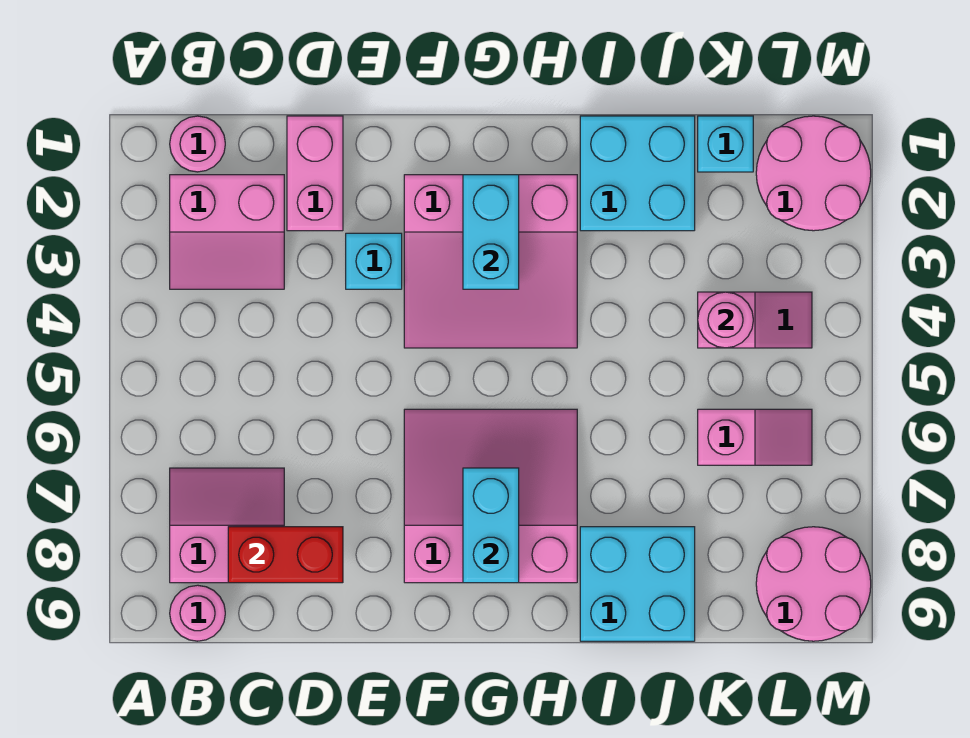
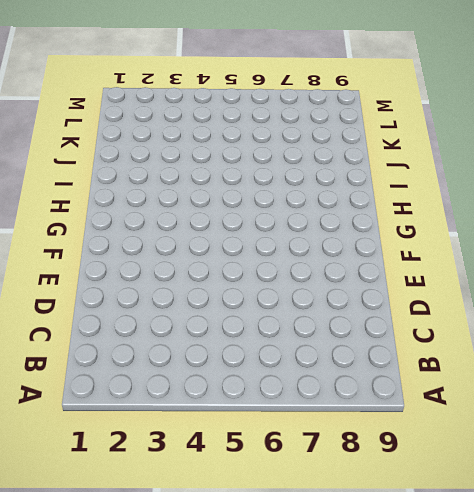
none -> pink 1x1 round brick [170,116,225,172]
none -> pink 2x2 slope [170,175,284,289]
none -> pink 2x2 slope [170,468,284,583]

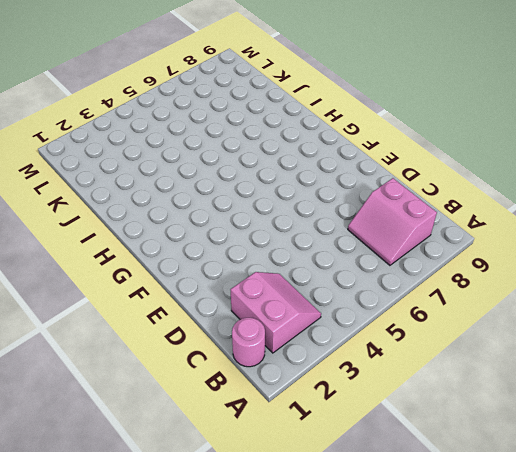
none -> pink 1x1 round brick [170,585,225,641]
none -> pink 1x2 brick [287,116,343,231]
none -> cyan 1x1 brick [346,233,402,289]

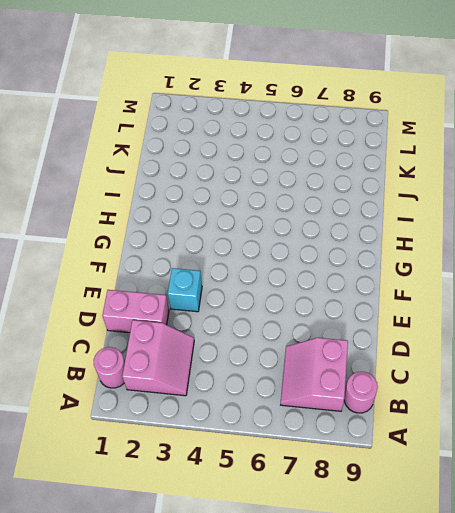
none -> pink 3x3 slope [404,175,577,348]
none -> pink 3x3 slope [404,409,577,583]
none -> cyan 2x2 brick [580,116,695,231]

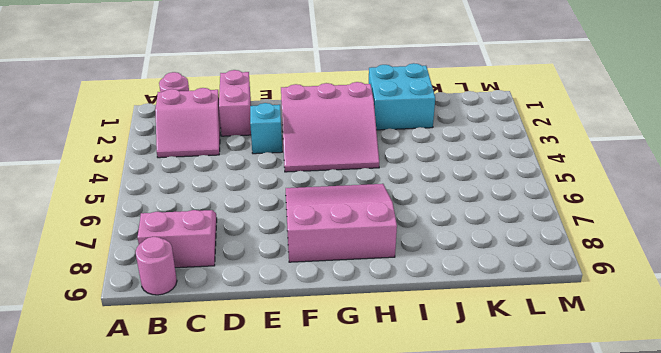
none -> cyan 2x2 brick [580,527,695,641]
none -> cyan 1x1 brick [698,116,753,172]
none -> pink 1x2 slope [698,292,812,348]

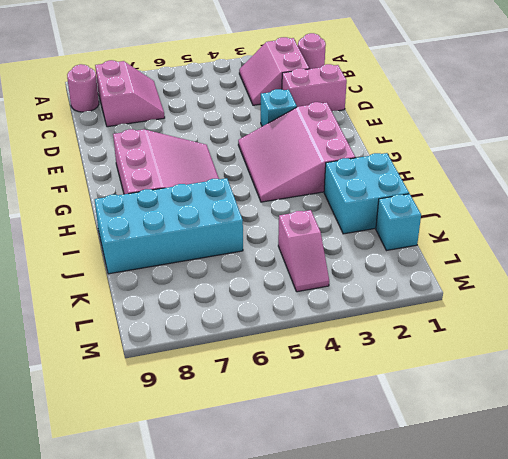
cyan 2x4 brick [95,178,243,274] -> cyan 2x2 brick [580,527,695,641]
none -> pink 1x2 slope [698,409,812,465]
none -> pink 2x2 round brick [756,116,871,231]
none -> pink 2x2 round brick [756,527,871,641]

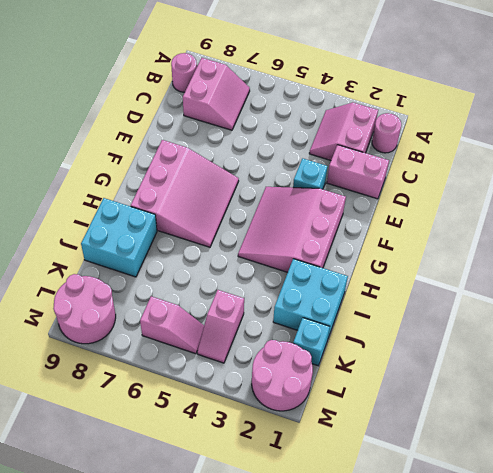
pink 1x2 slope [140,296,204,354] -> pink 1x2 slope turned to [698,409,812,465]
none -> red 1x2 brick [228,527,343,583]
none -> cyan 1x2 brick [463,175,519,289]
none -> cyan 1x2 brick [463,468,519,583]

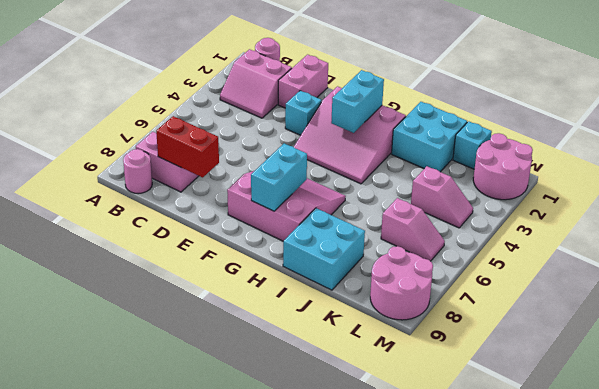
none -> pink 1x1 round brick [698,292,753,348]

